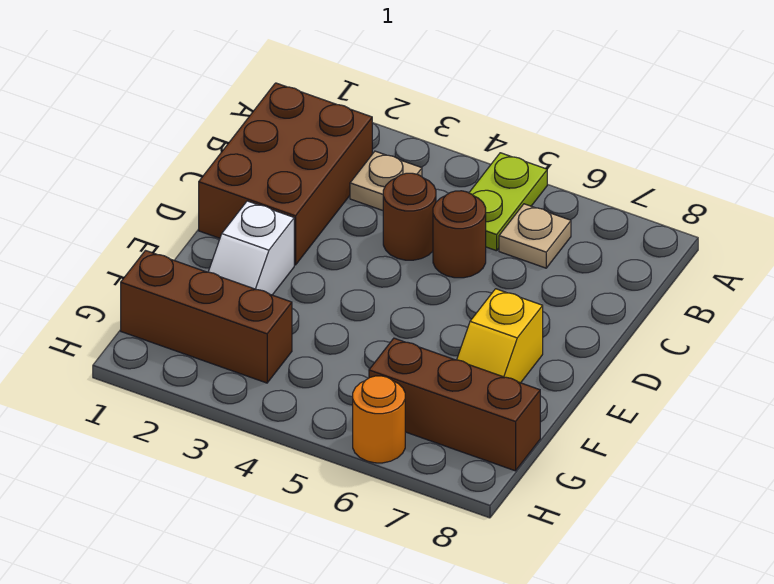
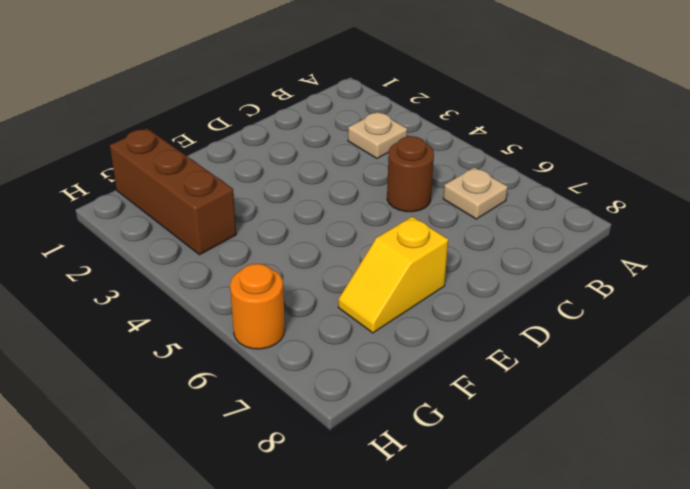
none -> lime 1x2 plate [469,153,547,251]
none -> brown 2x3 brick [199,83,372,265]

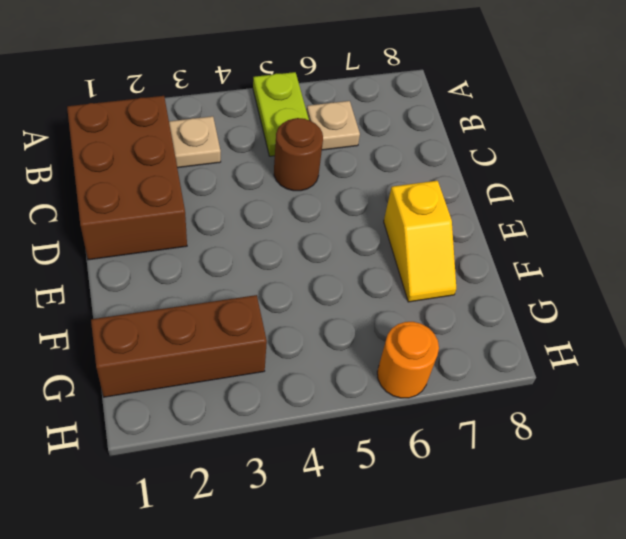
none -> brown 1x1 round brick [383,173,436,260]
none -> white 1x2 slope [208,201,294,295]

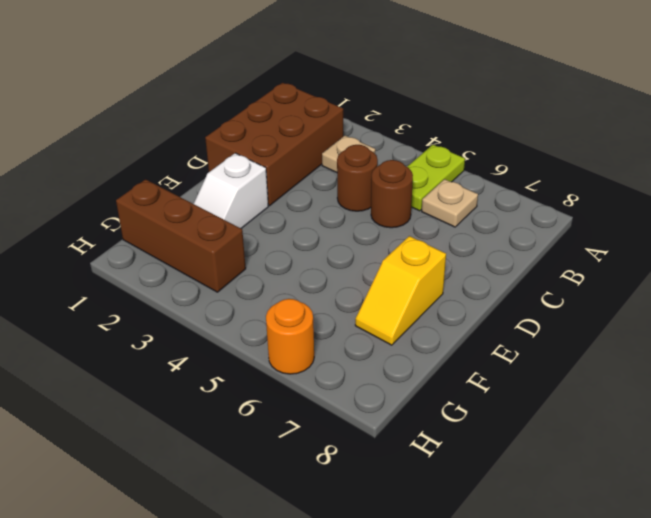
none -> brown 1x3 brick [369,338,540,471]

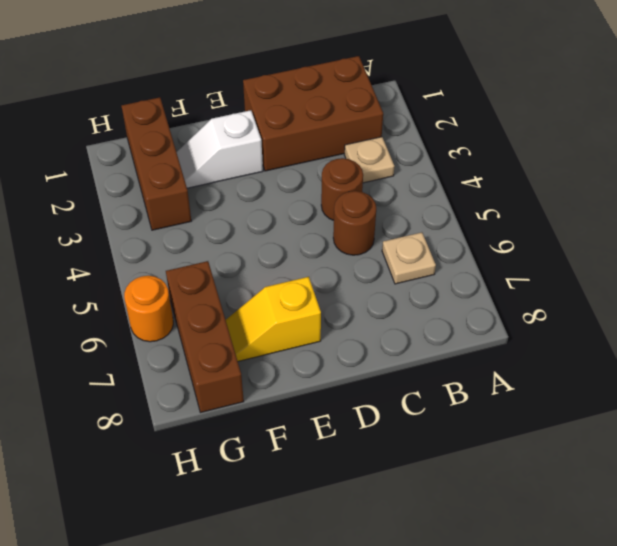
none -> lime 1x2 plate [469,153,547,251]

